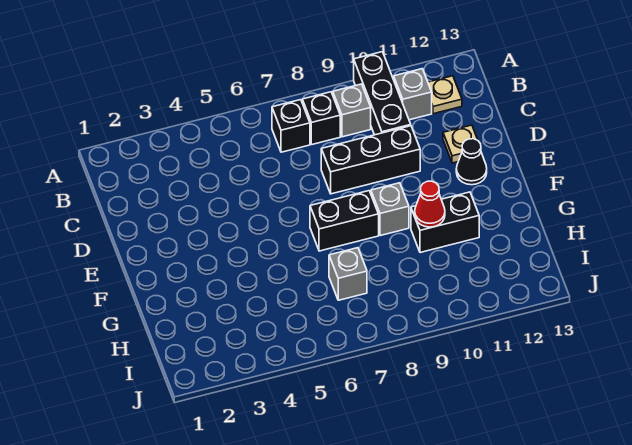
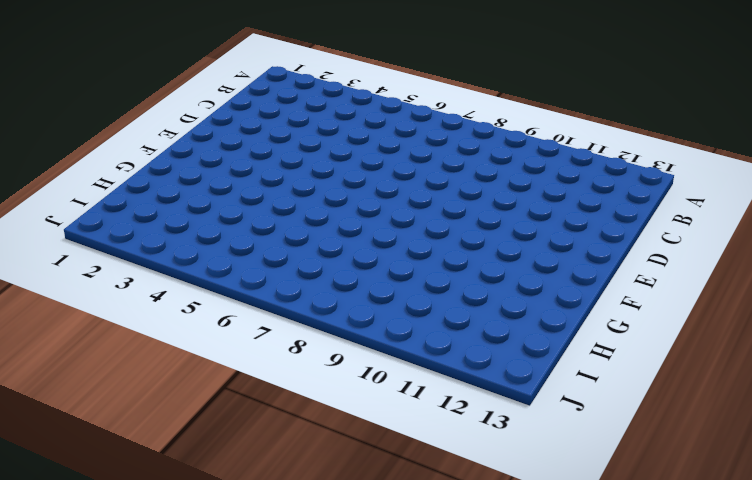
none -> black 1x3 brick [354,52,411,135]
none -> black 1x1 brick [272,100,310,152]
none -> black 1x1 brick [302,92,340,144]

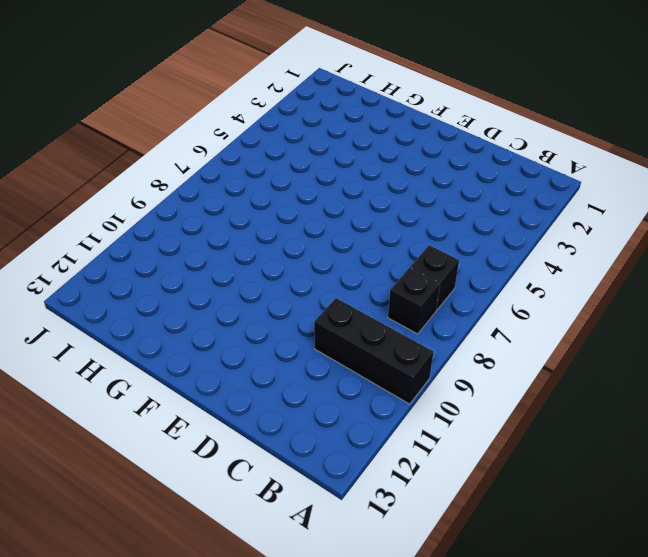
none -> grey 1x1 brick [333,84,371,137]
none -> grey 1x1 brick [394,69,432,120]
none -> tan 1x1 plate [428,76,462,114]

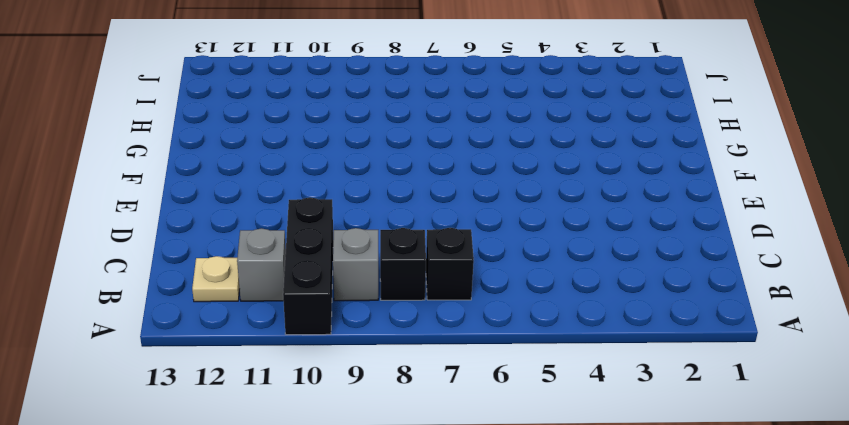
none -> black 1x3 brick [321,126,420,194]
none -> tan 1x1 plate [443,125,478,163]
none -> black 1x1 cone [456,139,487,185]

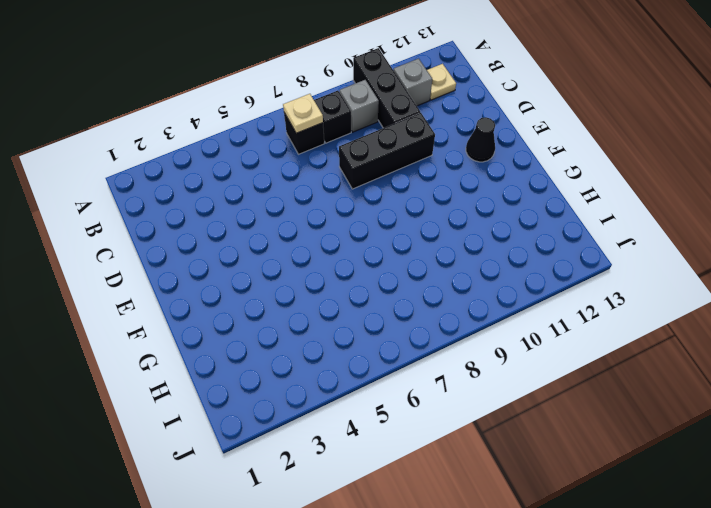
tan 1x1 plate [283,94,323,133] -> tan 1x1 plate moved to [443,125,478,163]
none -> black 1x2 brick [310,191,379,251]
none -> grey 1x1 brick [371,183,409,236]
none -> black 1x2 brick [411,192,479,253]

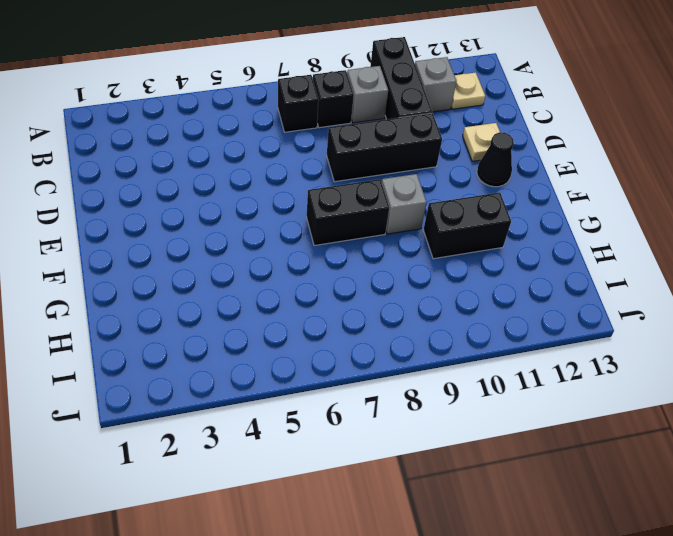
none -> grey 1x1 brick [329,248,367,300]
none -> red 1x1 cone [415,181,445,227]

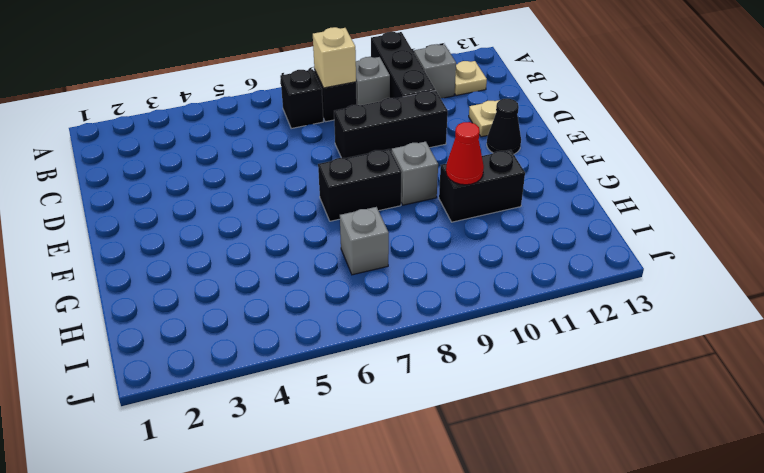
tan 1x1 brick [313,27,356,88] -> none

